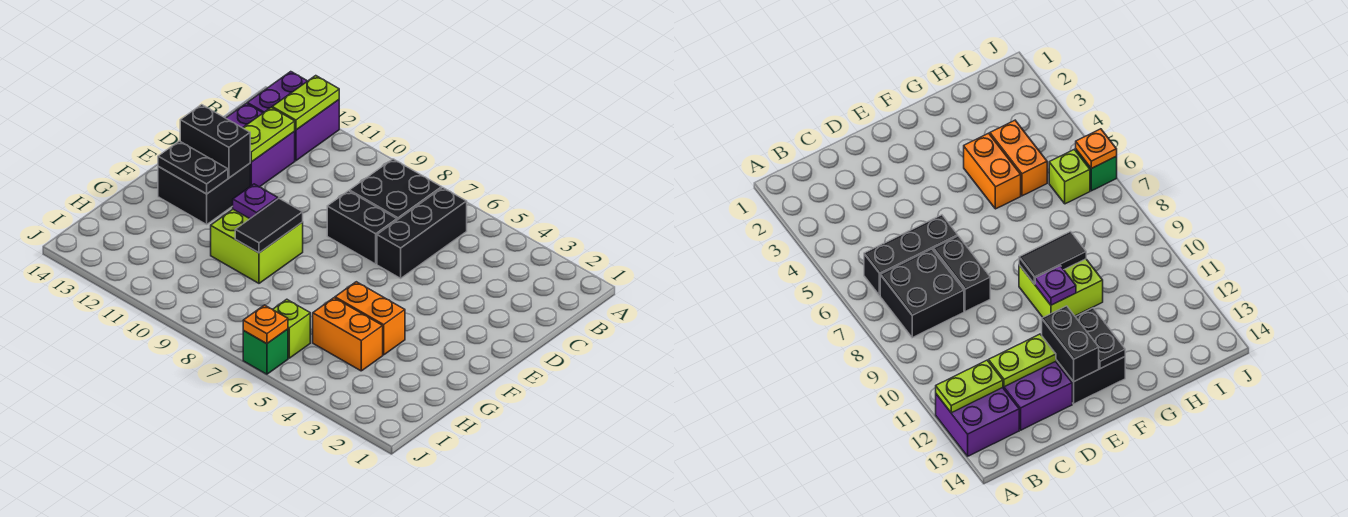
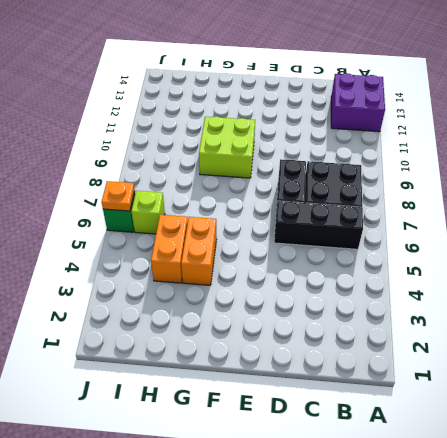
none -> purple 2x2 brick [226,103,295,187]
none -> black 2x2 brick [158,163,250,224]
none -> lime 1x2 plate [272,76,339,130]

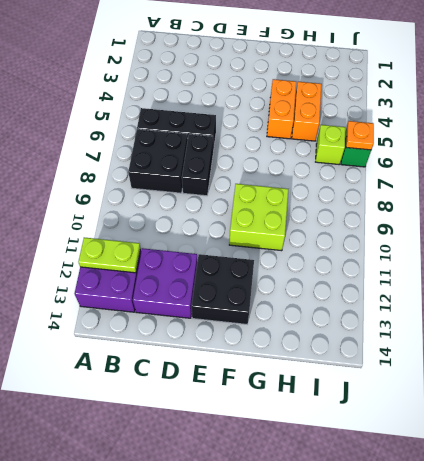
none -> lime 1x2 plate [243,108,295,162]
none -> black 1x2 brick [180,105,250,178]
none -> black 1x2 tile [235,198,303,253]

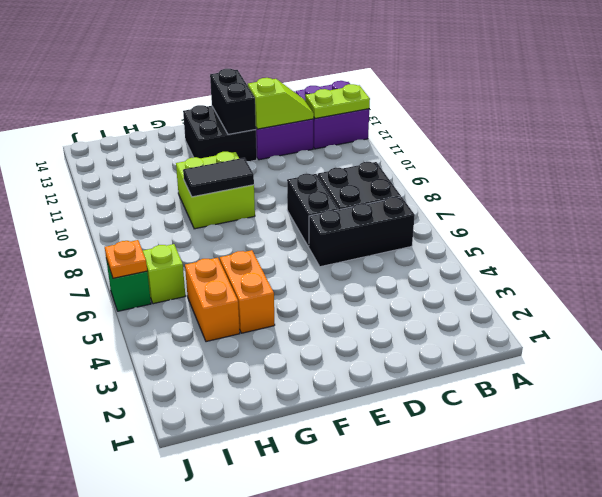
lime 1x2 slope [248,78,314,129] -> lime 1x2 plate [243,108,295,162]
none -> purple 1x1 plate [233,184,278,219]
none -> black 1x2 plate [158,141,228,194]

